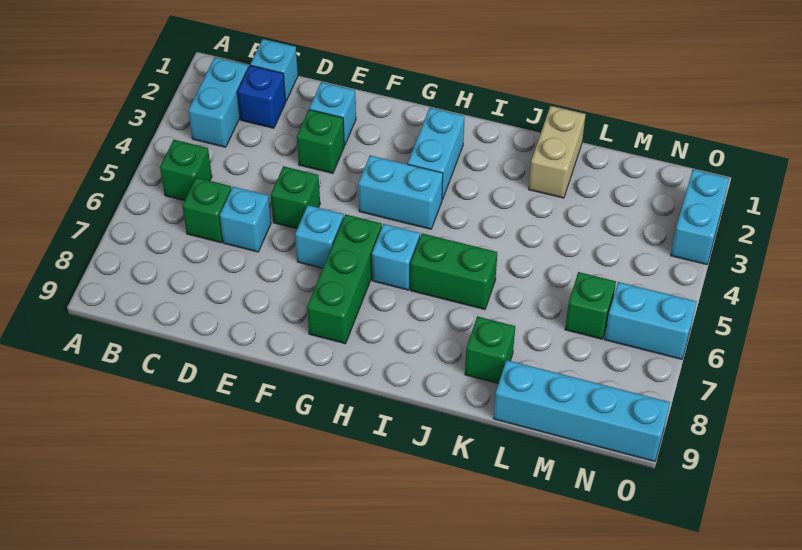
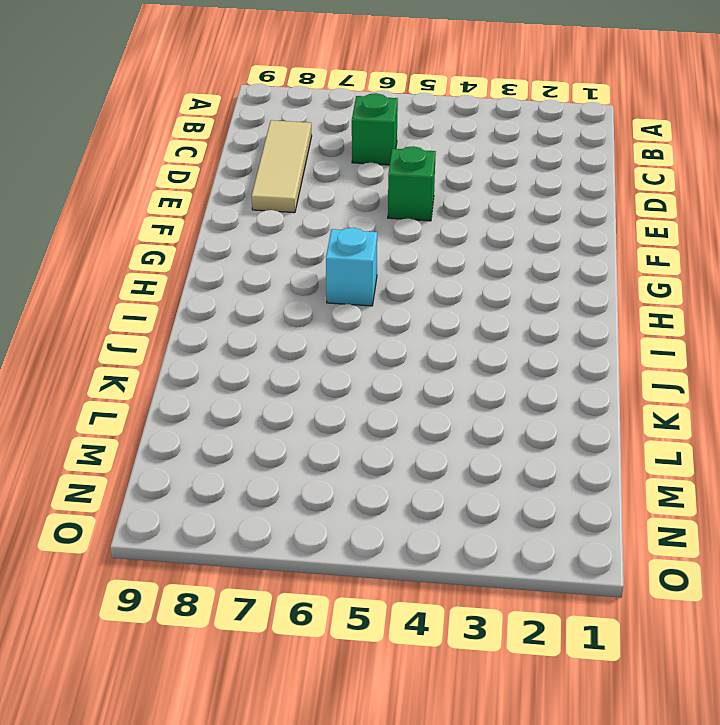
tan 1x3 tile [252,120,312,213] -> none
none -> cyan 1x2 brick [188,57,248,147]
none -> green 1x1 brick [160,140,212,201]
none -> cyan 1x1 brick [250,39,298,101]

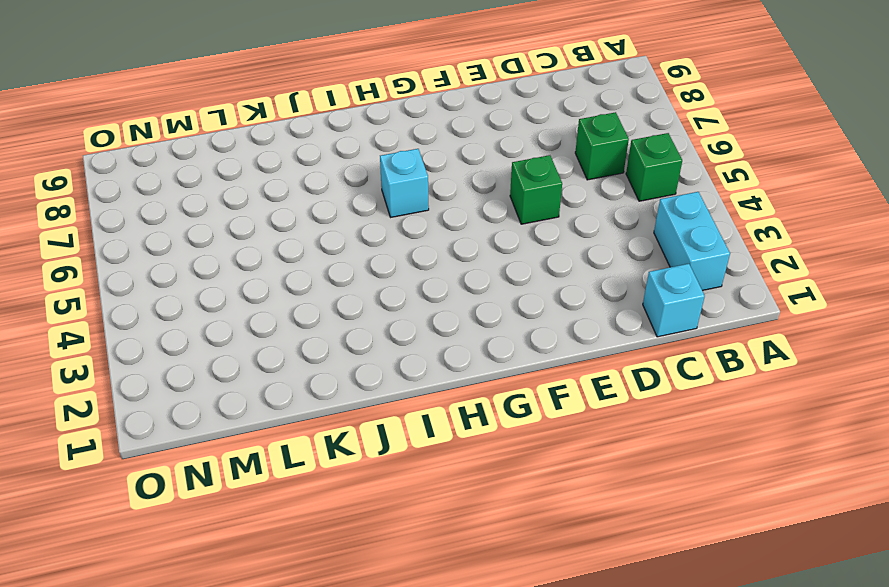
none -> blue 1x1 brick [237,65,286,128]
none -> cyan 1x1 brick [220,187,271,252]
none -> cyan 1x1 brick [309,82,356,145]

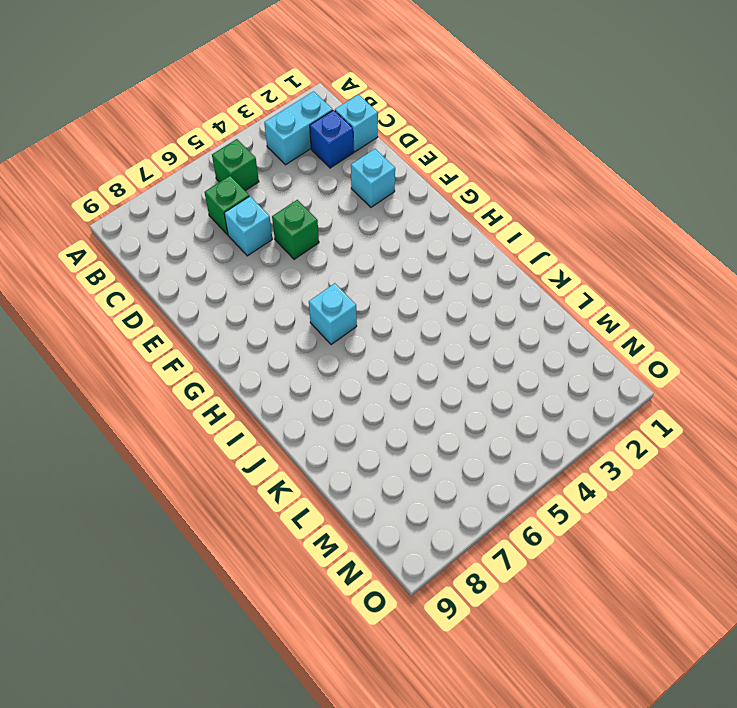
none -> green 1x1 brick [297,110,344,173]
none -> cyan 1x1 brick [295,205,344,268]
none -> cyan 1x2 brick [358,155,443,229]

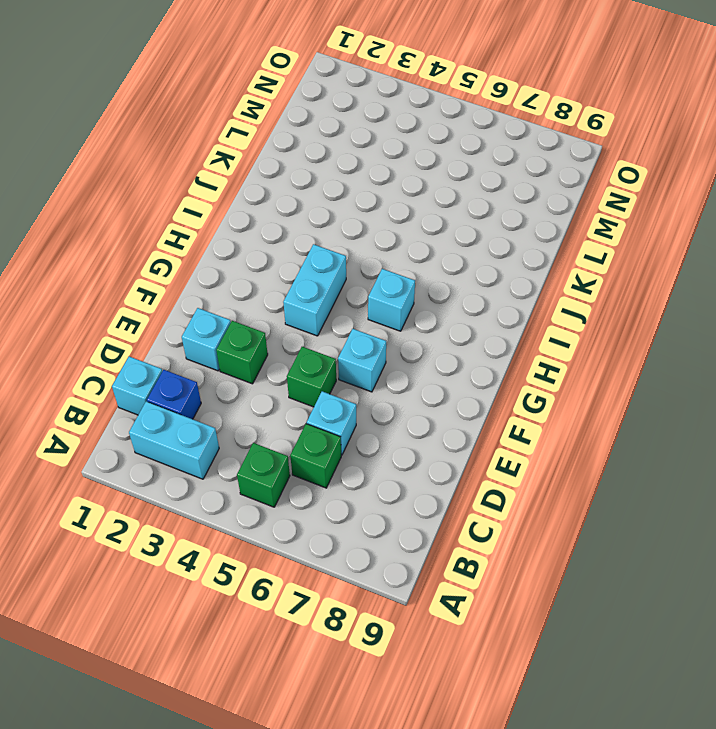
none -> green 1x3 brick [307,214,382,344]
none -> cyan 1x2 brick [408,108,465,200]
none -> green 1x2 brick [410,233,497,309]

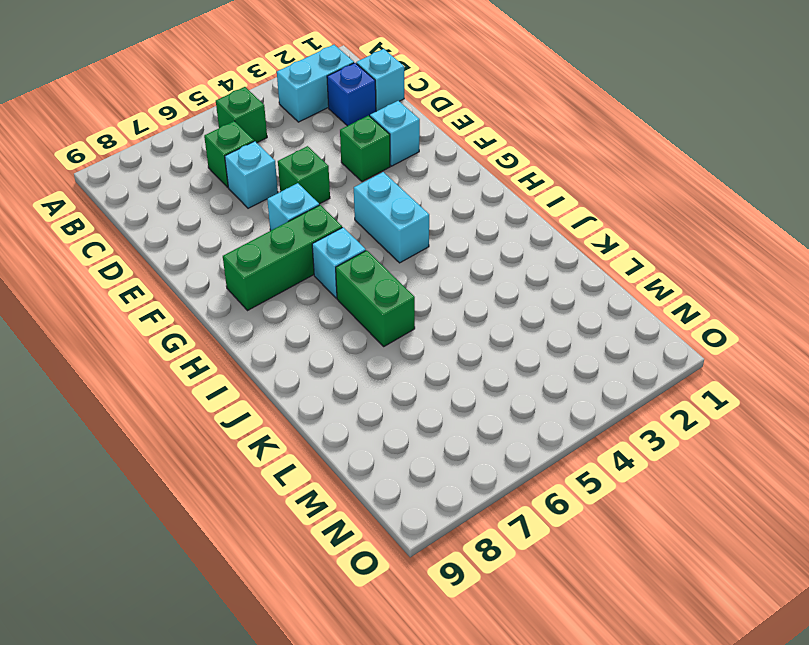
none -> cyan 1x2 brick [408,108,465,200]
none -> tan 1x2 brick [529,106,586,198]
none -> green 1x1 brick [465,316,515,384]

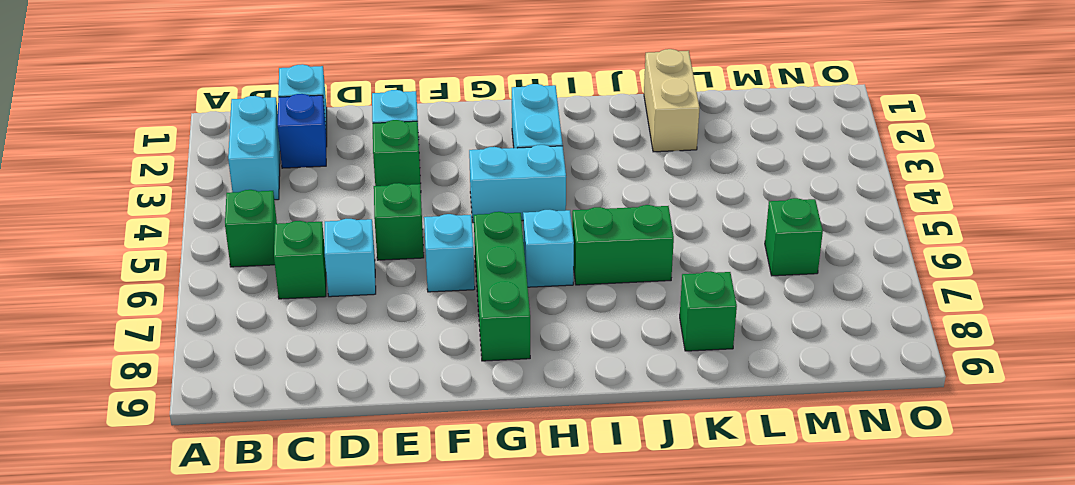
none -> cyan 1x4 brick [494,360,670,461]
none -> cyan 1x2 brick [605,282,697,359]
none -> cyan 1x2 brick [671,170,729,265]

